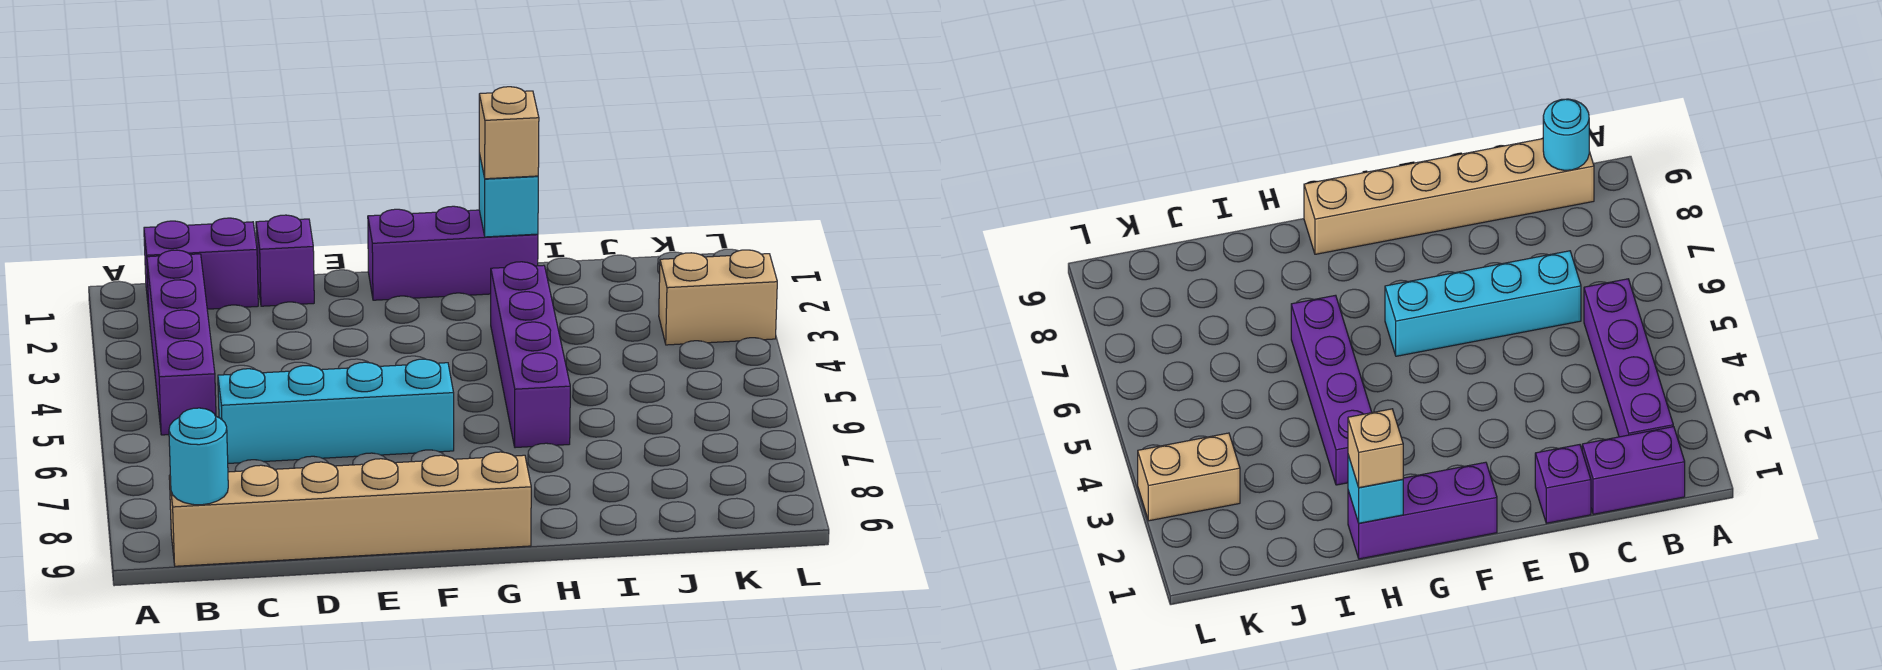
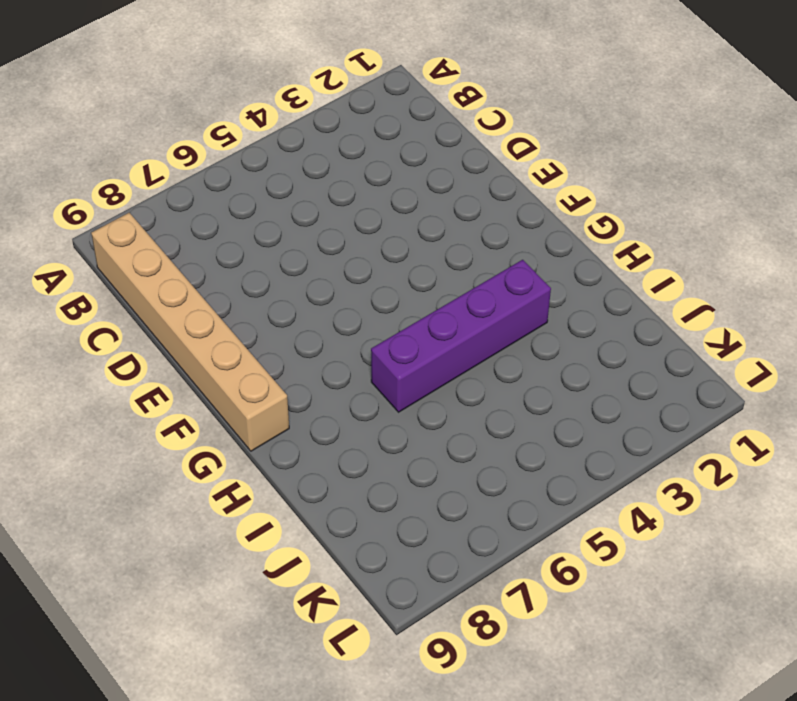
none -> purple 1x2 brick [144,218,258,310]
none -> purple 1x4 brick [147,250,216,435]

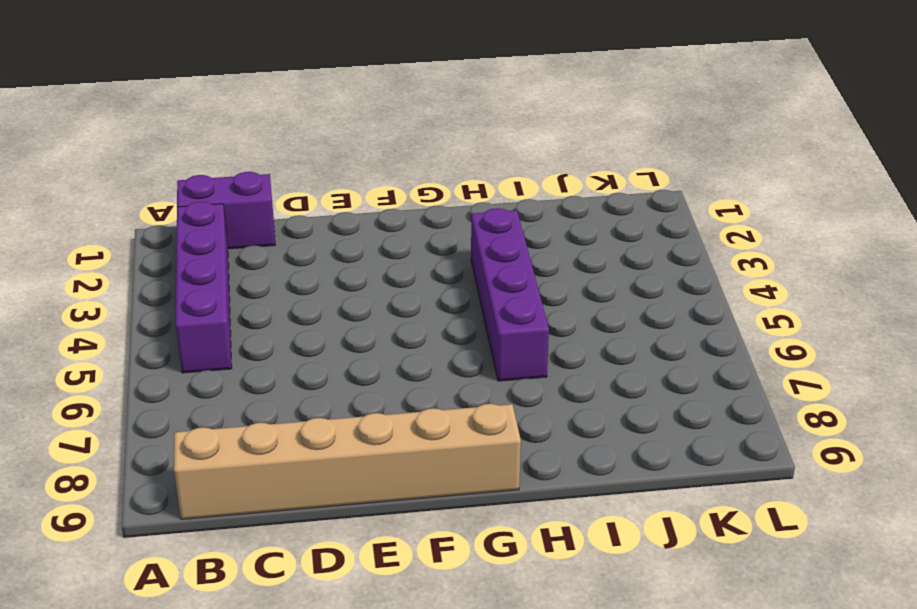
none -> cyan 1x4 brick [218,359,454,463]
none -> purple 1x1 brick [256,215,314,306]

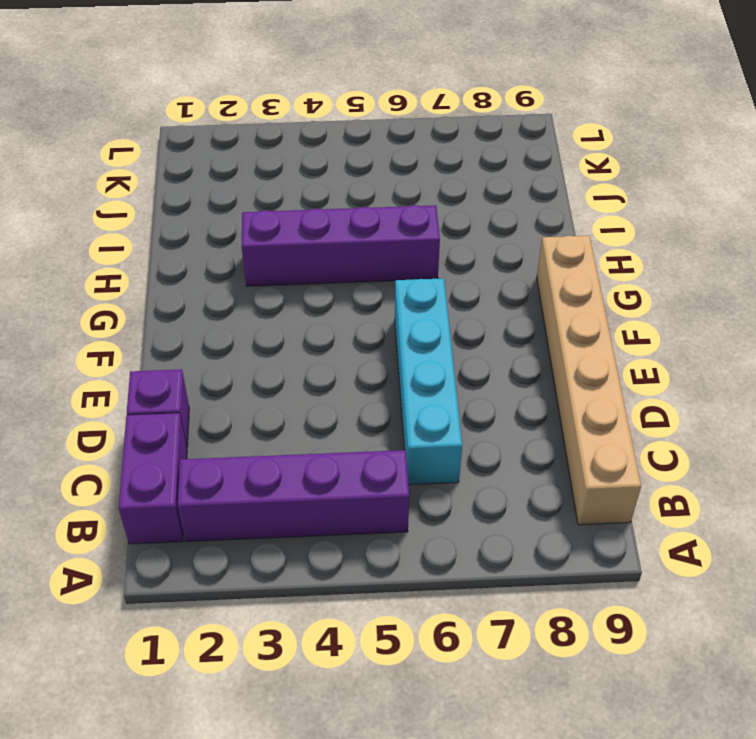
none -> purple 1x3 brick [368,206,538,300]
none -> tan 1x2 brick [659,250,777,345]

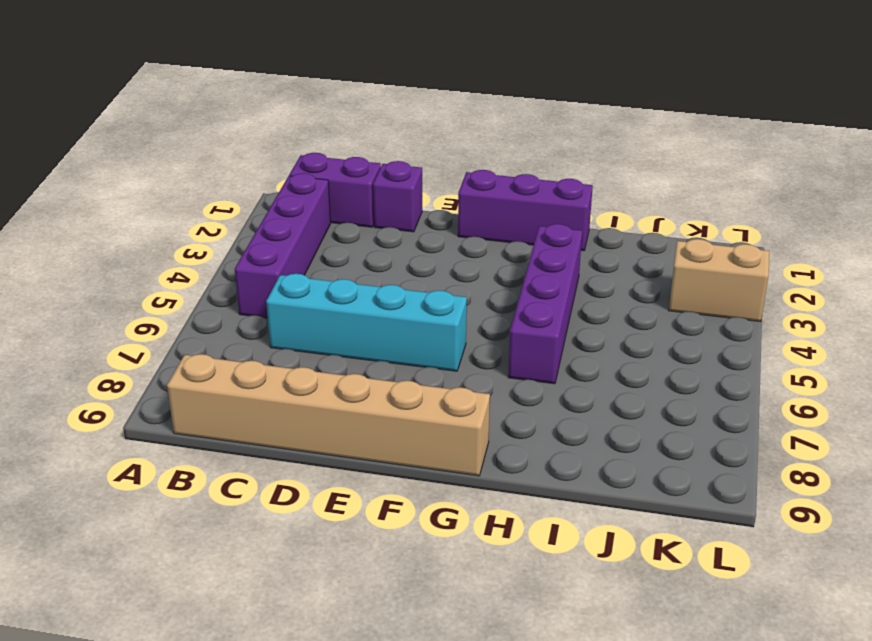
none -> cyan 1x1 round brick [169,408,228,505]
none -> cyan 1x1 brick [479,154,538,237]

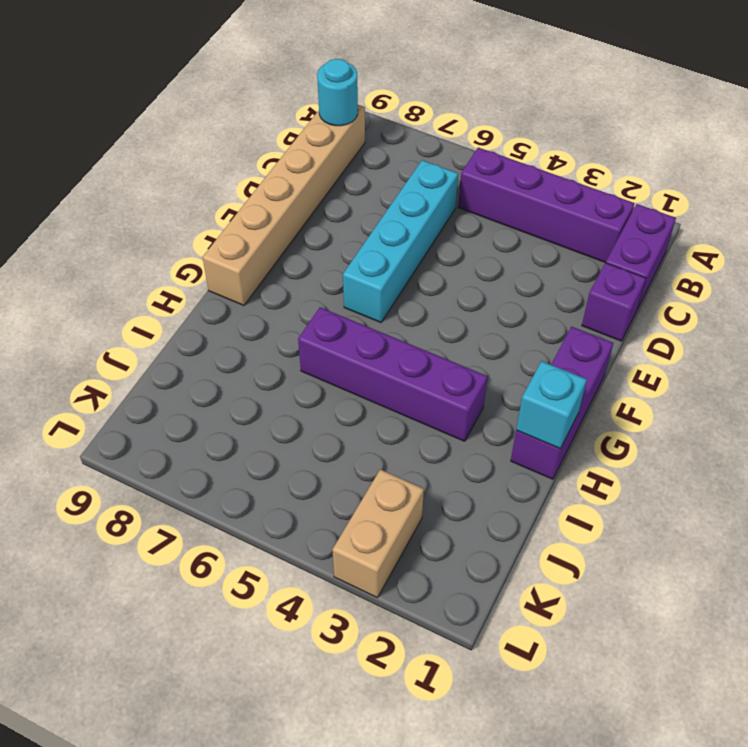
none -> tan 1x1 brick [479,87,539,179]

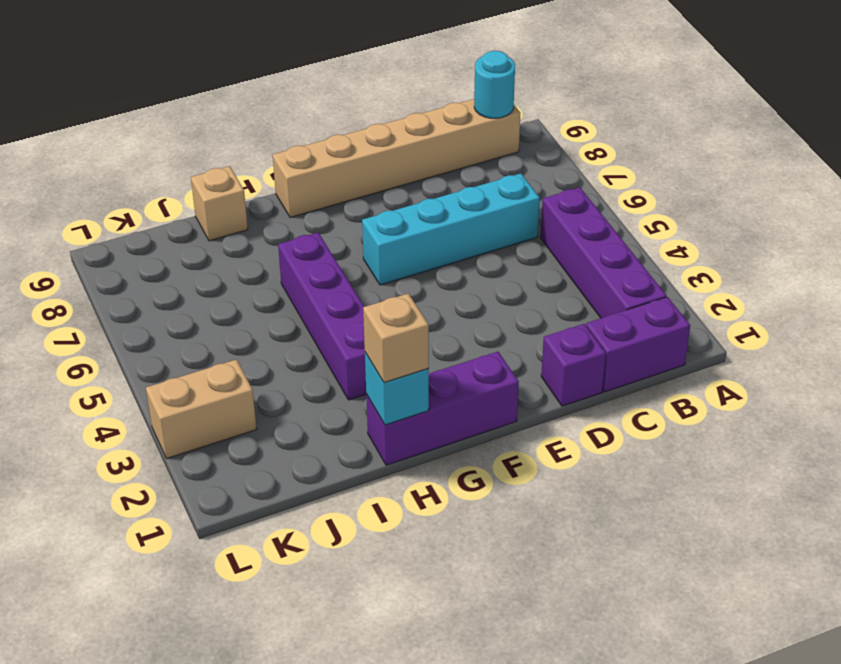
tan 1x1 brick [191,166,248,241] -> none

